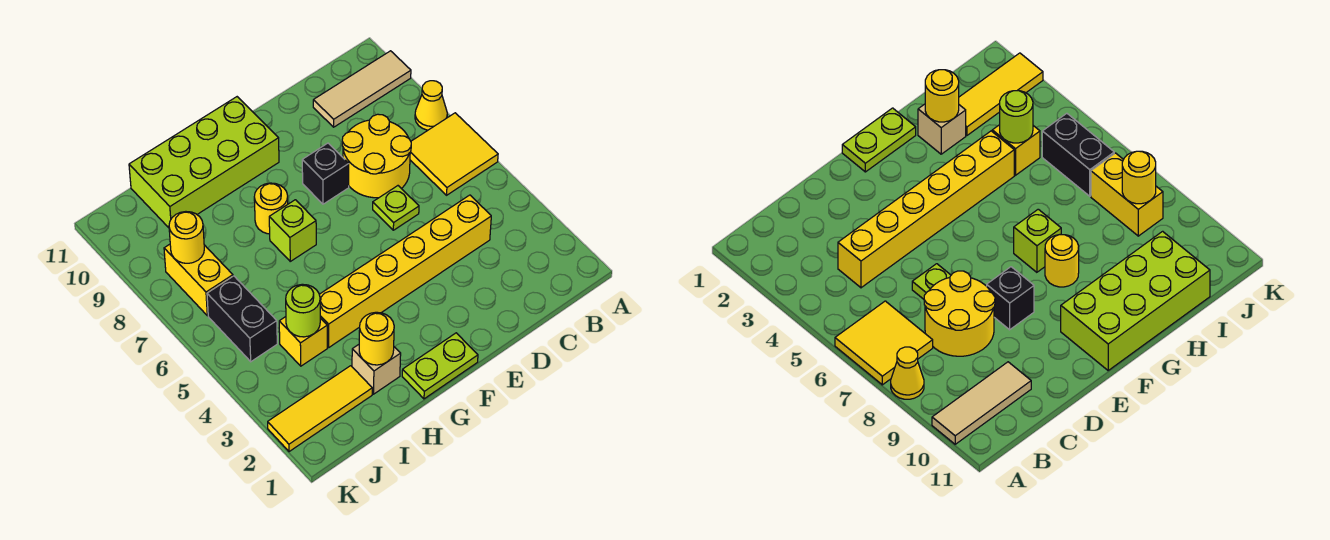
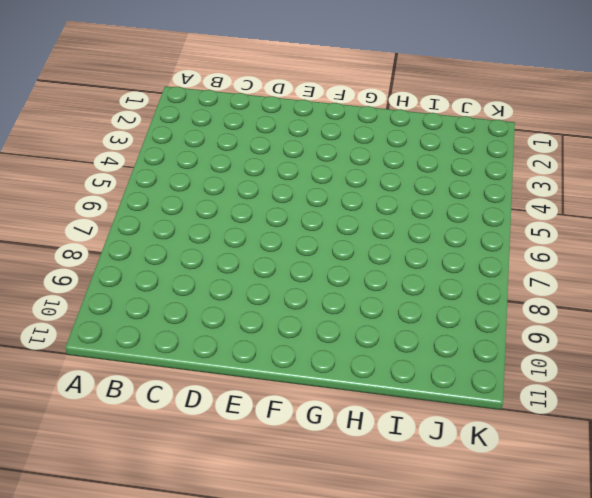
none -> yellow 2x2 tile [410,113,498,195]
none -> yellow 1x1 cone [415,81,447,130]
none -> tan 1x3 tile [313,51,411,127]

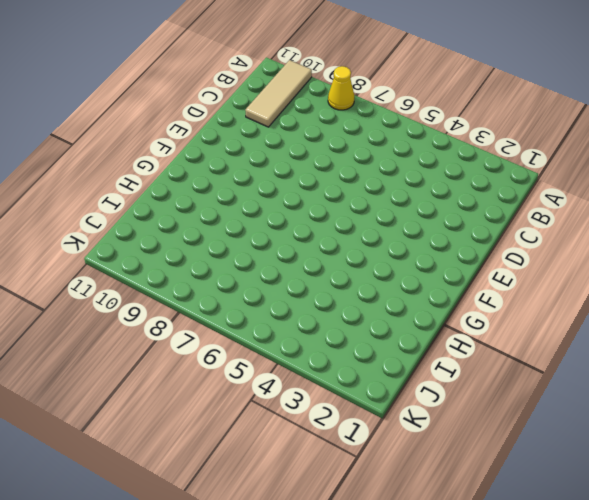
none -> yellow 2x2 tile [410,113,498,195]
none -> yellow 1x6 brick [319,195,491,347]
none -> yellow 2x2 round brick [342,114,411,198]

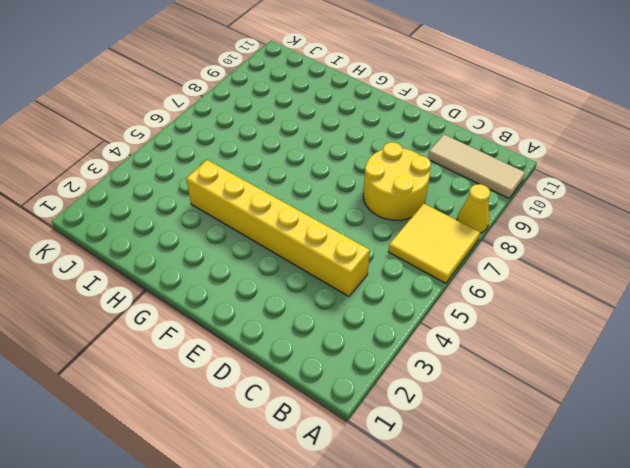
none -> lime 1x1 plate [373,186,419,230]
none -> black 1x1 brick [302,143,349,204]
none -> lime 1x2 plate [402,333,478,399]

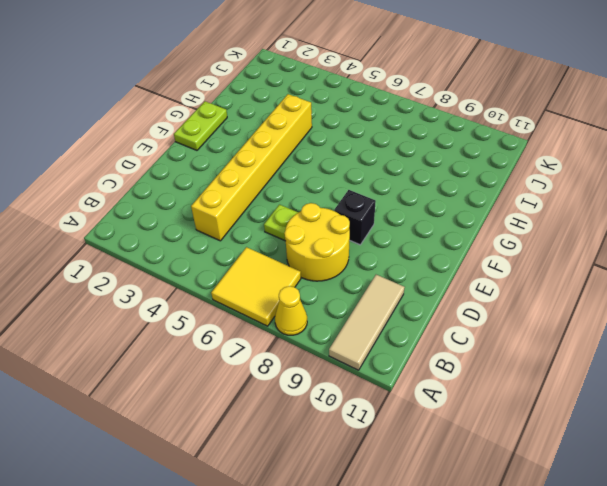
none -> lime 2x4 brick [129,97,279,228]
none -> lime 1x1 brick [269,200,316,261]
none -> yellow 1x1 round brick [254,183,288,234]

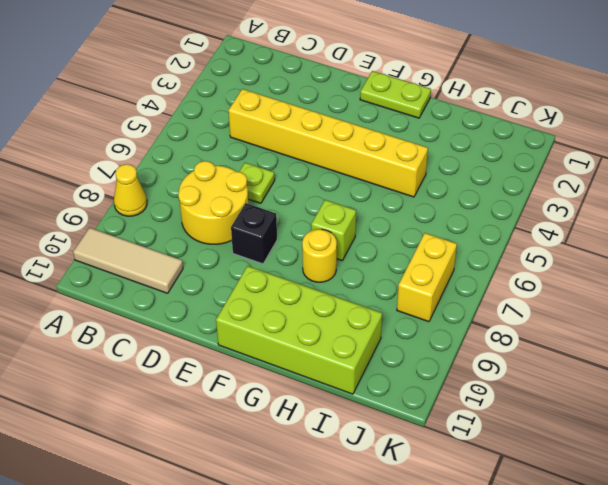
none -> yellow 2x2 tile [410,113,498,195]
none -> tan 1x1 brick [352,345,401,394]
none -> yellow 1x3 tile [268,366,372,452]

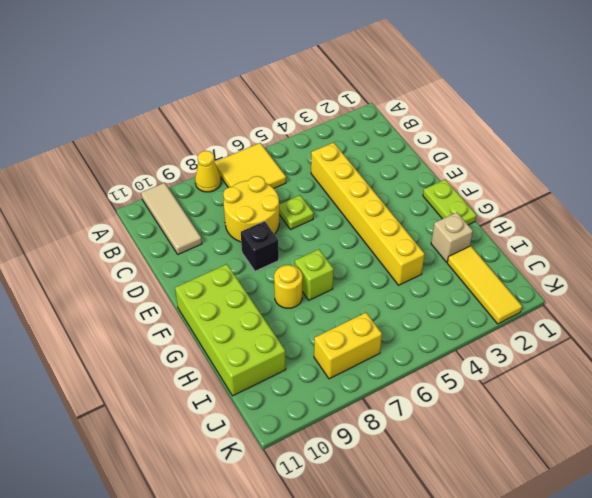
none -> yellow 1x1 brick [279,317,327,366]
none -> black 1x2 brick [207,276,277,362]
none -> yellow 1x1 round brick [359,312,394,365]

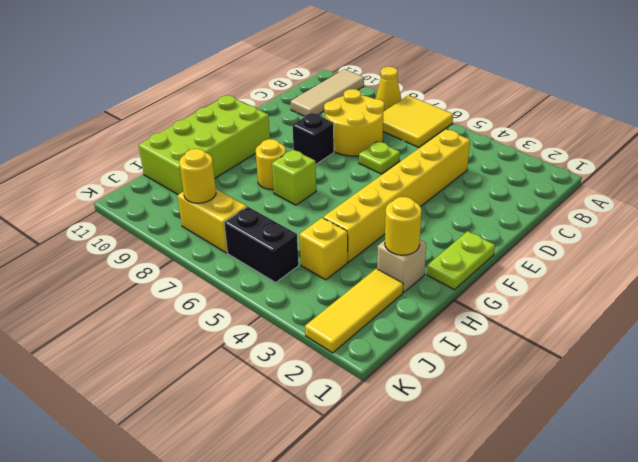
none -> lime 1x1 round brick [286,284,320,337]

